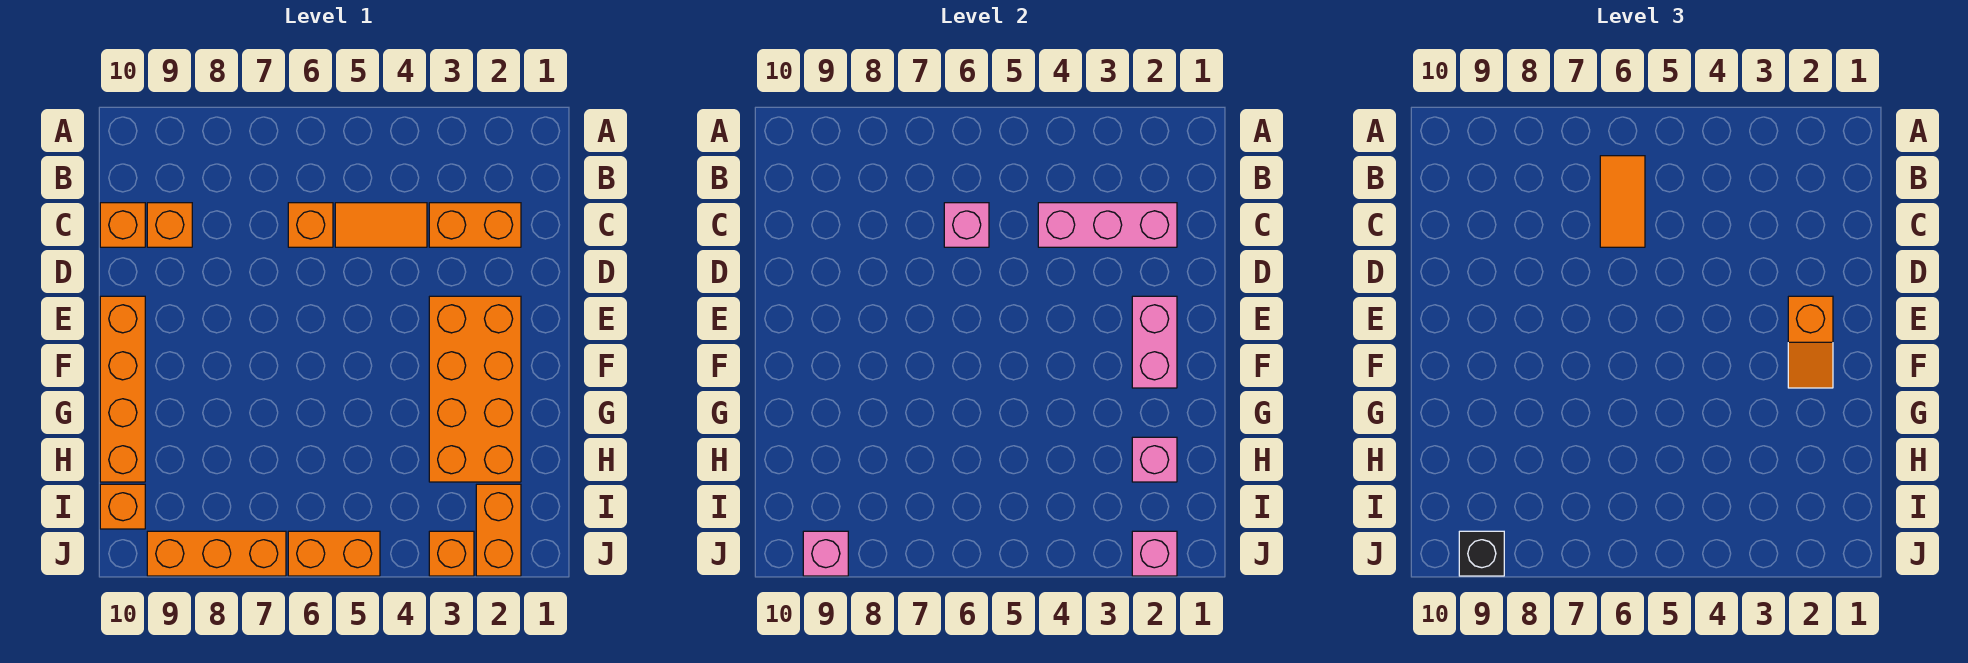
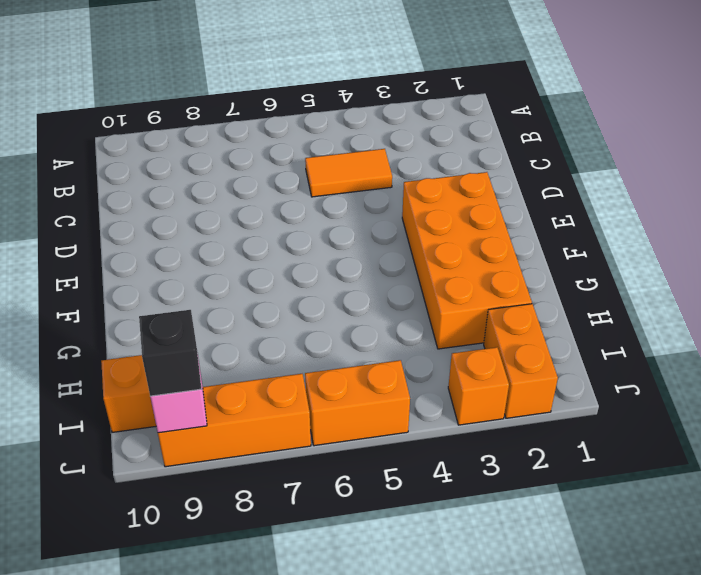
none -> orange 1x2 brick [429,203,521,247]
none -> orange 1x1 brick [288,203,333,247]
none -> orange 1x1 brick [147,203,192,247]

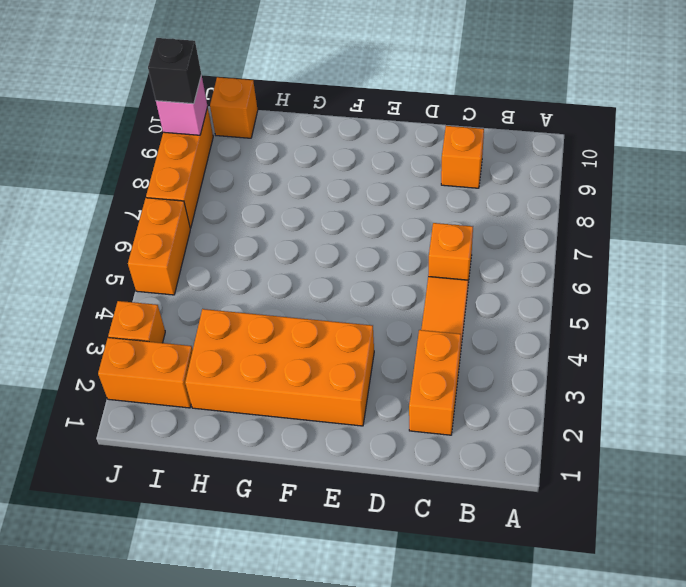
none -> orange 1x1 brick [100,203,145,247]
none -> orange 1x4 brick [100,296,145,482]
none -> pink 1x3 brick [1038,203,1177,247]

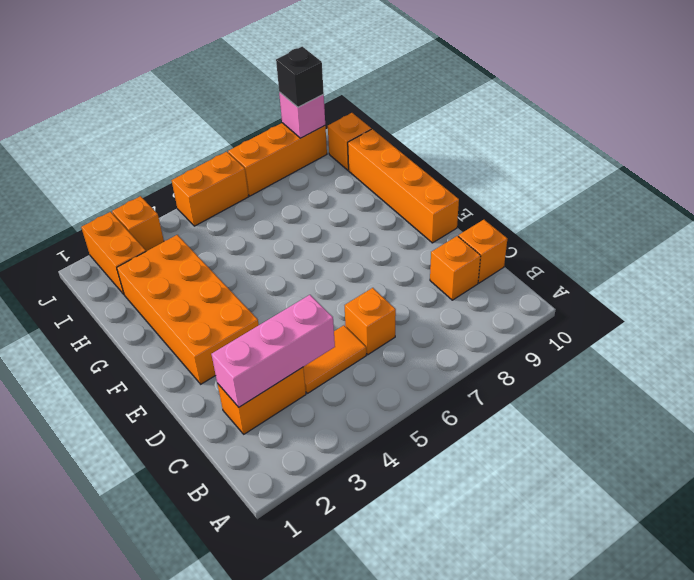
none -> pink 1x1 brick [944,203,989,247]
none -> pink 1x2 brick [1132,296,1177,388]
none -> pink 1x1 brick [1132,437,1177,482]

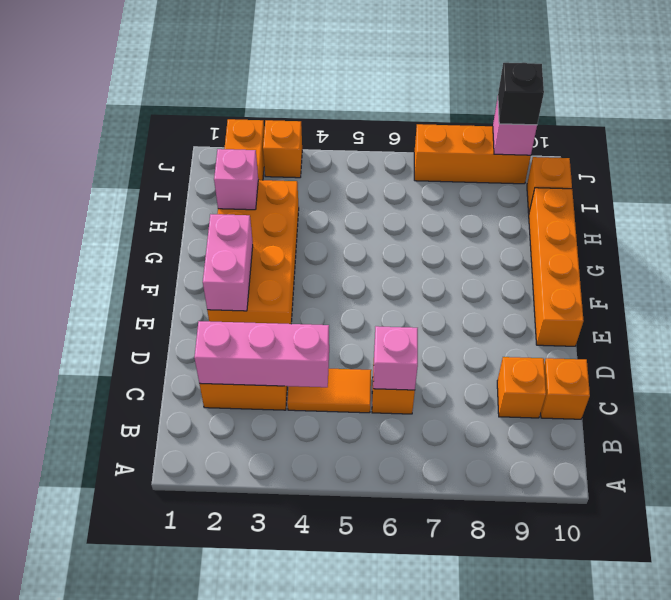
none -> orange 1x2 brick [288,531,380,576]
none -> pink 1x1 brick [1132,531,1177,576]
none -> orange 1x2 tile [1600,156,1645,247]

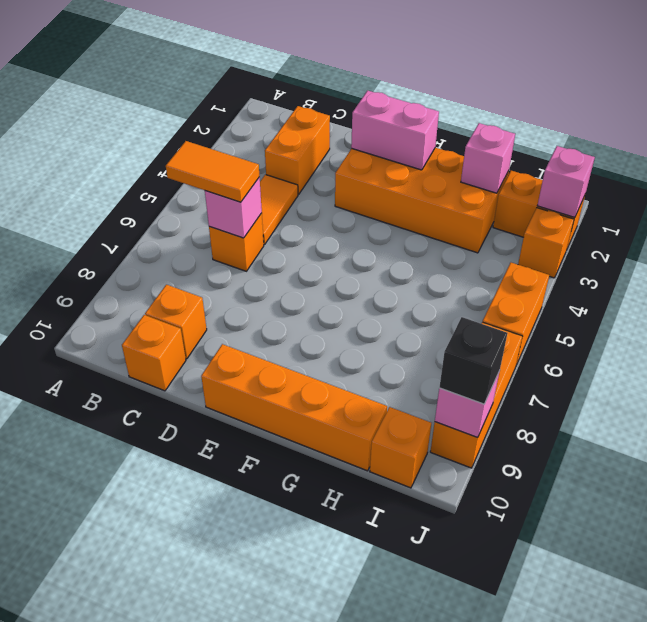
none -> pink 1x3 brick [1038,203,1177,247]
none -> orange 1x2 slope [1788,296,1833,388]

